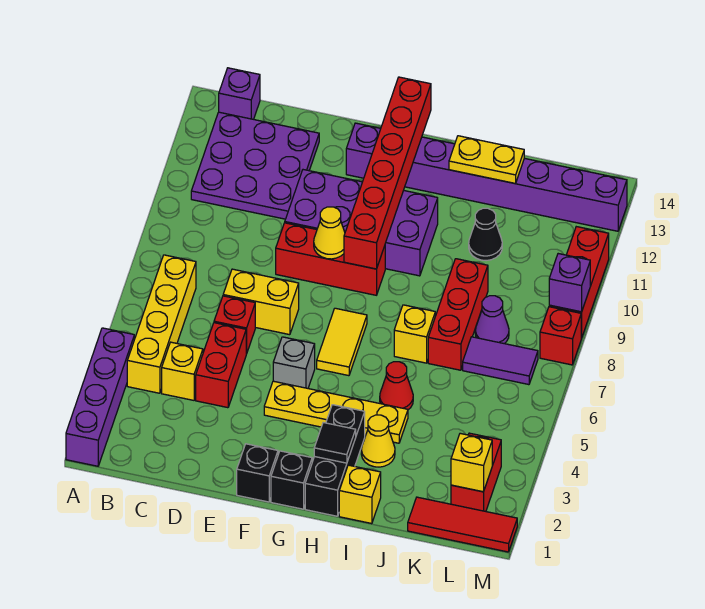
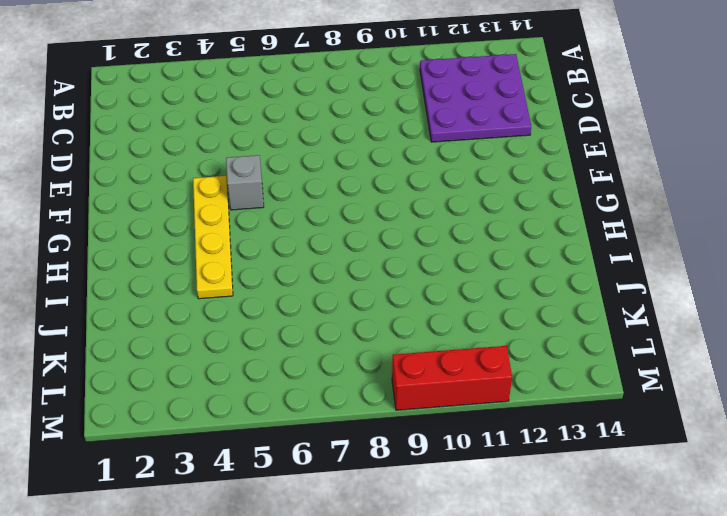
none -> purple 1x4 brick [66,328,134,466]
none -> yellow 1x4 brick [127,255,196,393]
none -> purple 1x1 brick [219,68,260,119]
none -> yellow 1x1 brick [162,342,203,400]

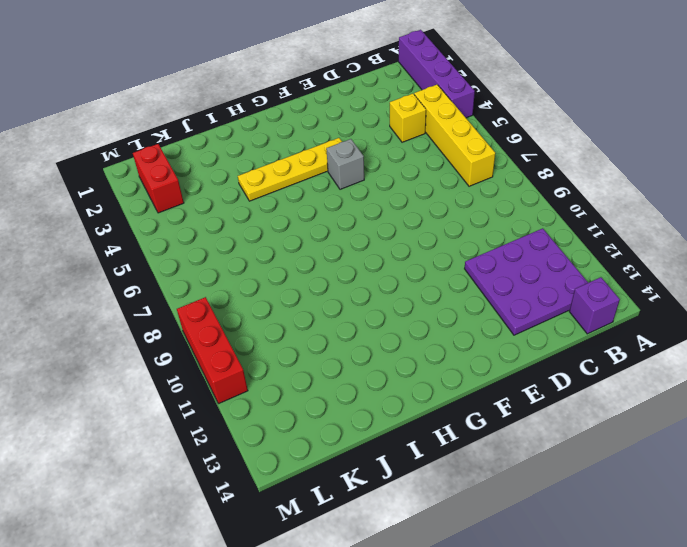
none -> red 1x2 brick [196,323,246,408]
none -> red 1x1 brick [214,296,255,354]
none -> yellow 1x2 brick [223,269,299,335]
none -> red 1x3 brick [276,223,385,295]

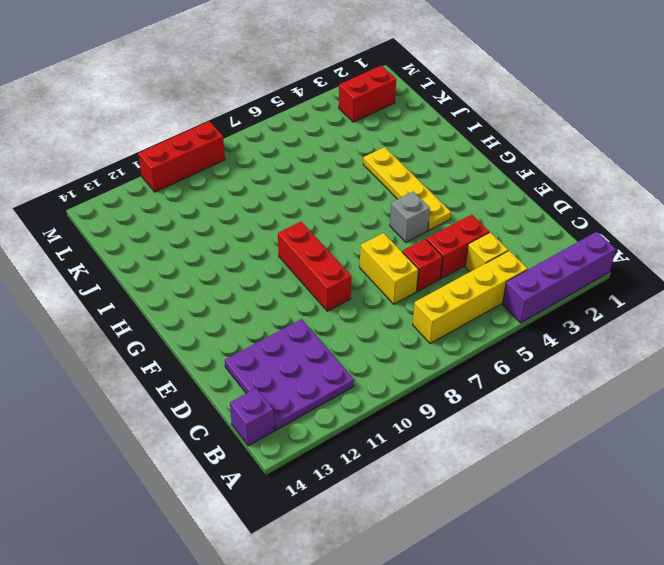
none -> purple 2x4 brick [285,170,438,276]
none -> black 1x1 brick [237,444,278,502]
none -> purple 1x8 brick [346,123,627,231]
none -> black 1x1 brick [271,451,312,509]

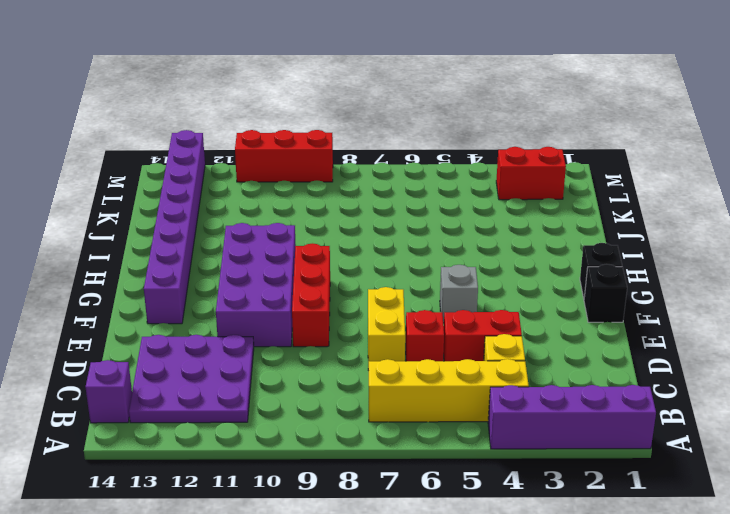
none -> yellow 1x4 plate [264,381,408,443]
none -> yellow 1x2 tile [317,308,367,376]
none -> black 1x3 brick [305,405,365,516]
none -> yellow 1x1 brick [339,465,381,524]

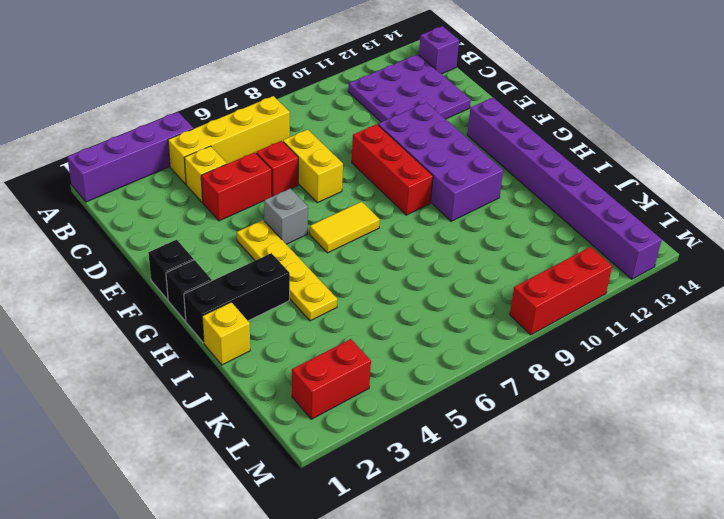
none -> yellow 1x1 cone [361,415,395,467]
none -> red 1x1 cone [380,362,413,410]
none -> yellow 1x1 brick [394,305,435,363]
none -> red 1x3 brick [428,259,488,370]

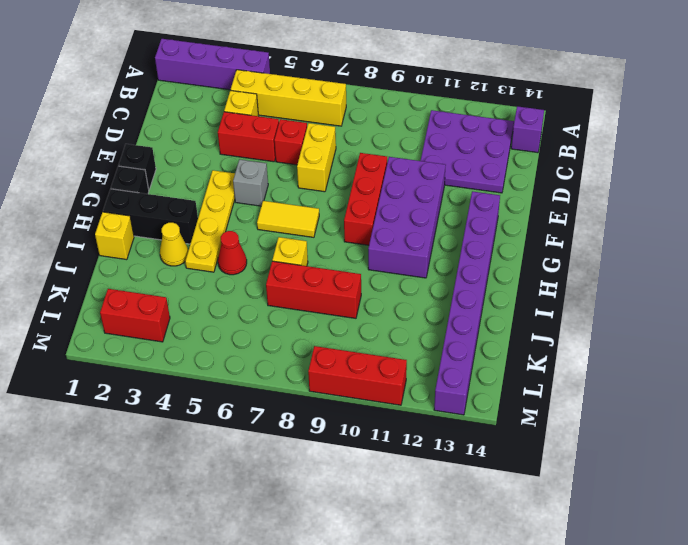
none -> black 1x1 cone [469,208,502,261]
none -> red 1x3 tile [408,497,517,552]
none -> purple 1x2 tile [463,337,538,385]
none -> purple 1x1 cone [475,296,509,344]

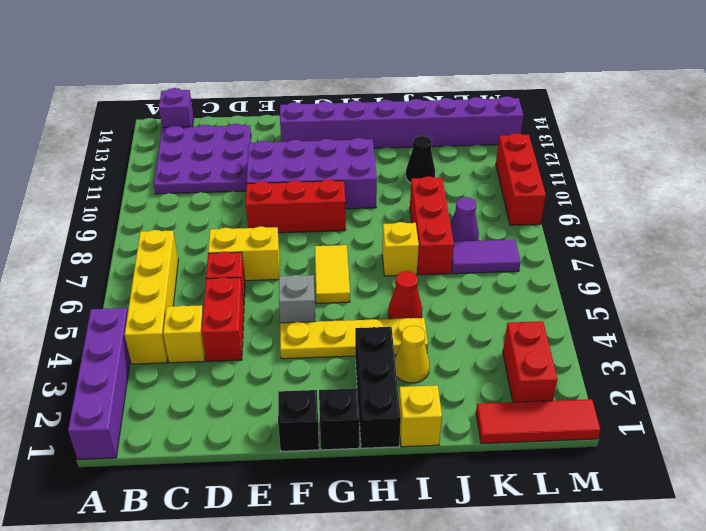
none -> red 1x1 brick [540,307,581,365]
none -> yellow 1x1 cone [314,207,345,259]
none -> red 1x6 brick [344,77,431,269]
none -> black 1x1 tile [314,423,356,463]

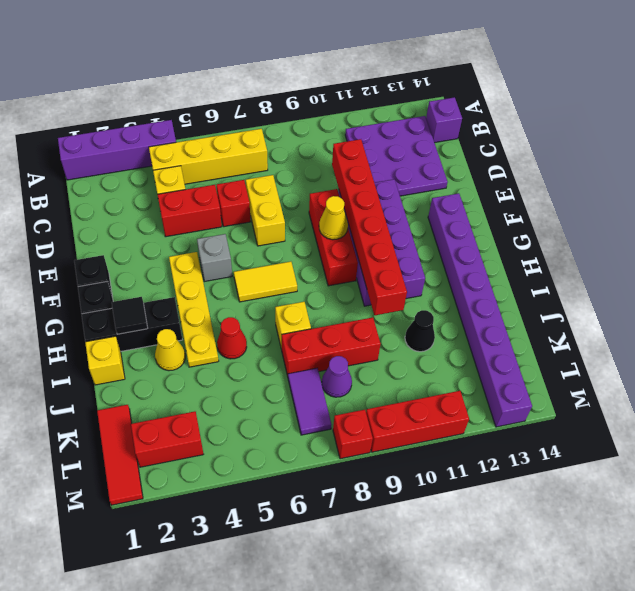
red 1x6 brick [332,139,407,315] -> red 1x6 brick turned to [344,77,431,269]
none -> yellow 1x2 plate [449,136,524,184]
none -> yellow 1x1 brick [451,433,492,492]
none -> purple 1x1 brick [549,254,590,312]

